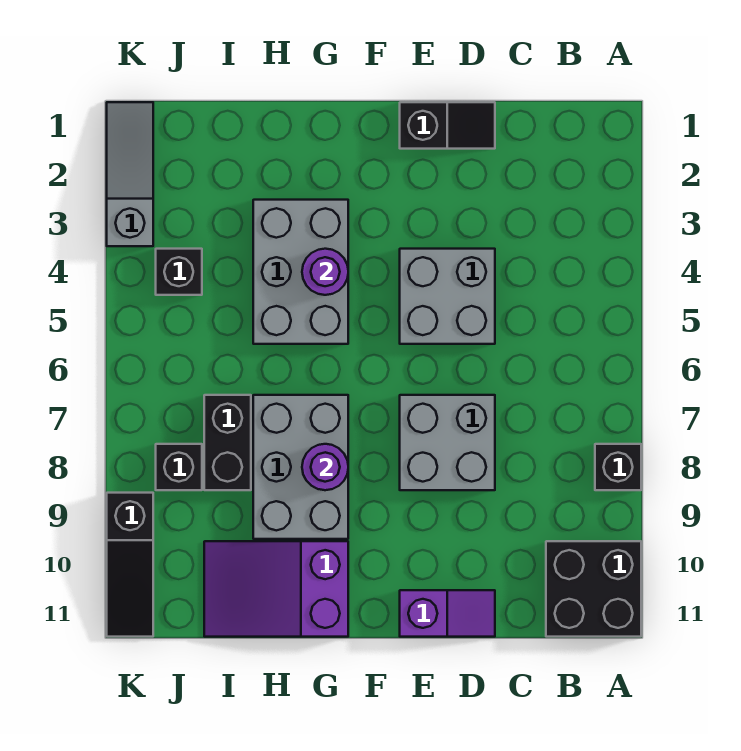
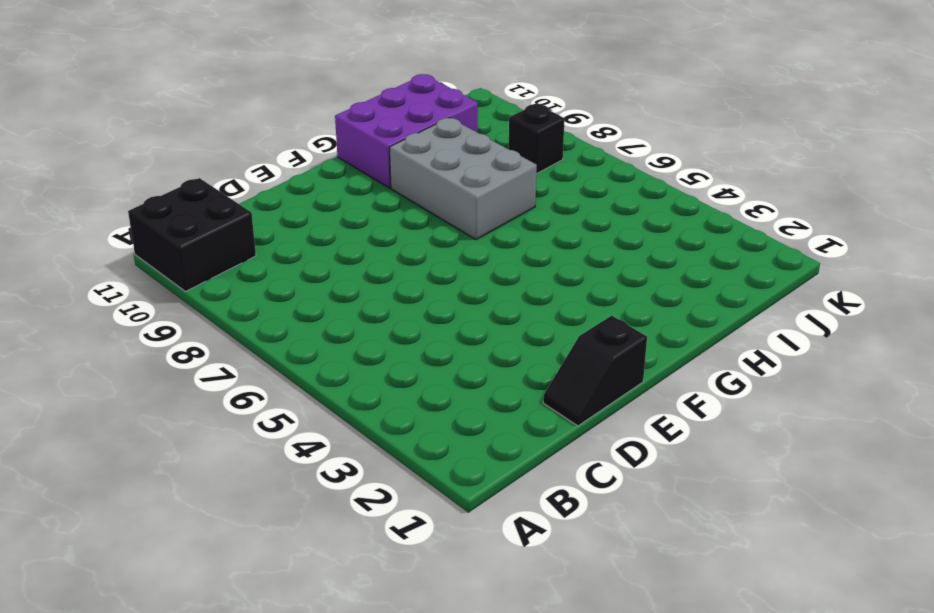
purple 2x3 brick [335,74,478,188] -> purple 2x3 slope [204,541,348,637]
none -> black 1x1 brick [595,444,641,490]
none -> grey 2x2 brick [400,249,495,344]
none -> grey 2x2 brick [400,395,495,490]

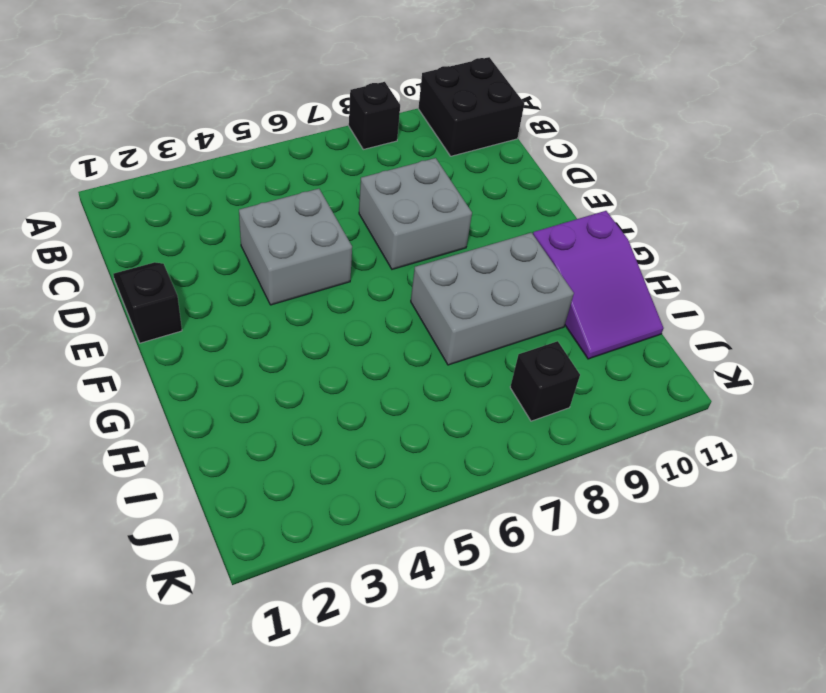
none -> purple 1x2 slope [400,590,495,637]
none -> grey 2x3 brick [253,200,348,344]
none -> black 1x2 brick [204,395,251,490]

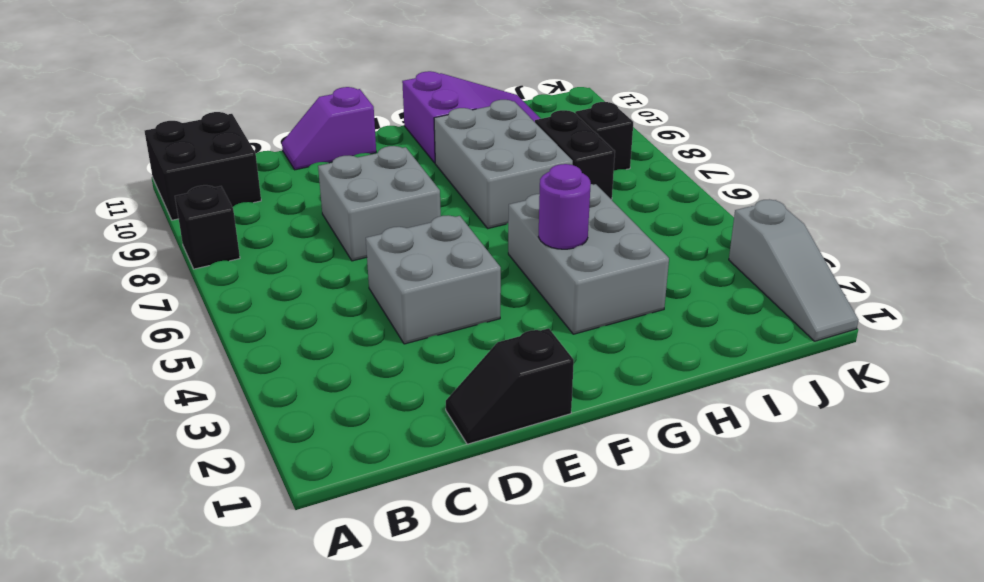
none -> black 1x1 brick [156,249,202,295]
none -> black 1x3 slope [107,493,153,637]
none -> purple 1x1 round brick [302,444,348,490]

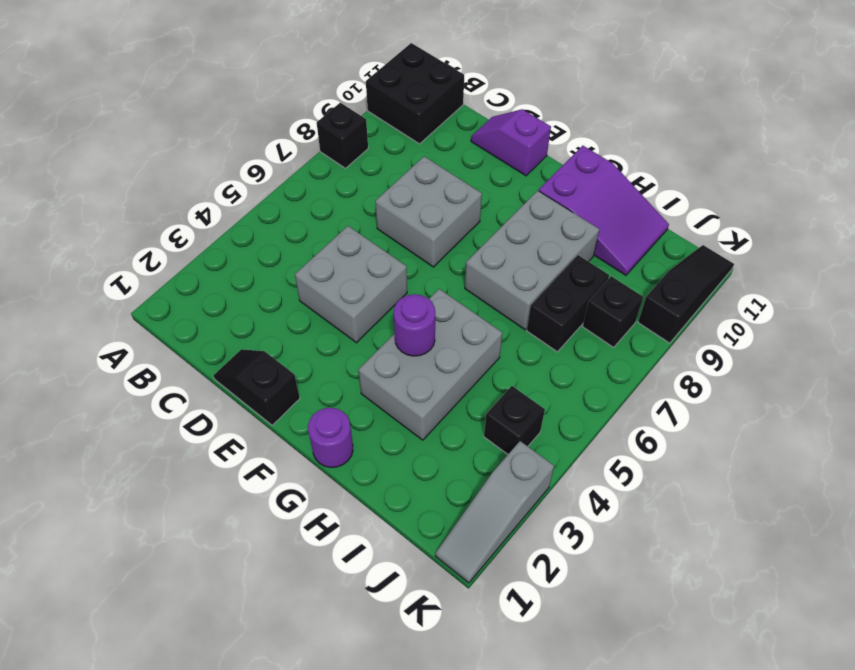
purple 1x1 round brick [308,408,353,468] -> purple 1x1 round brick moved to [302,444,348,490]

